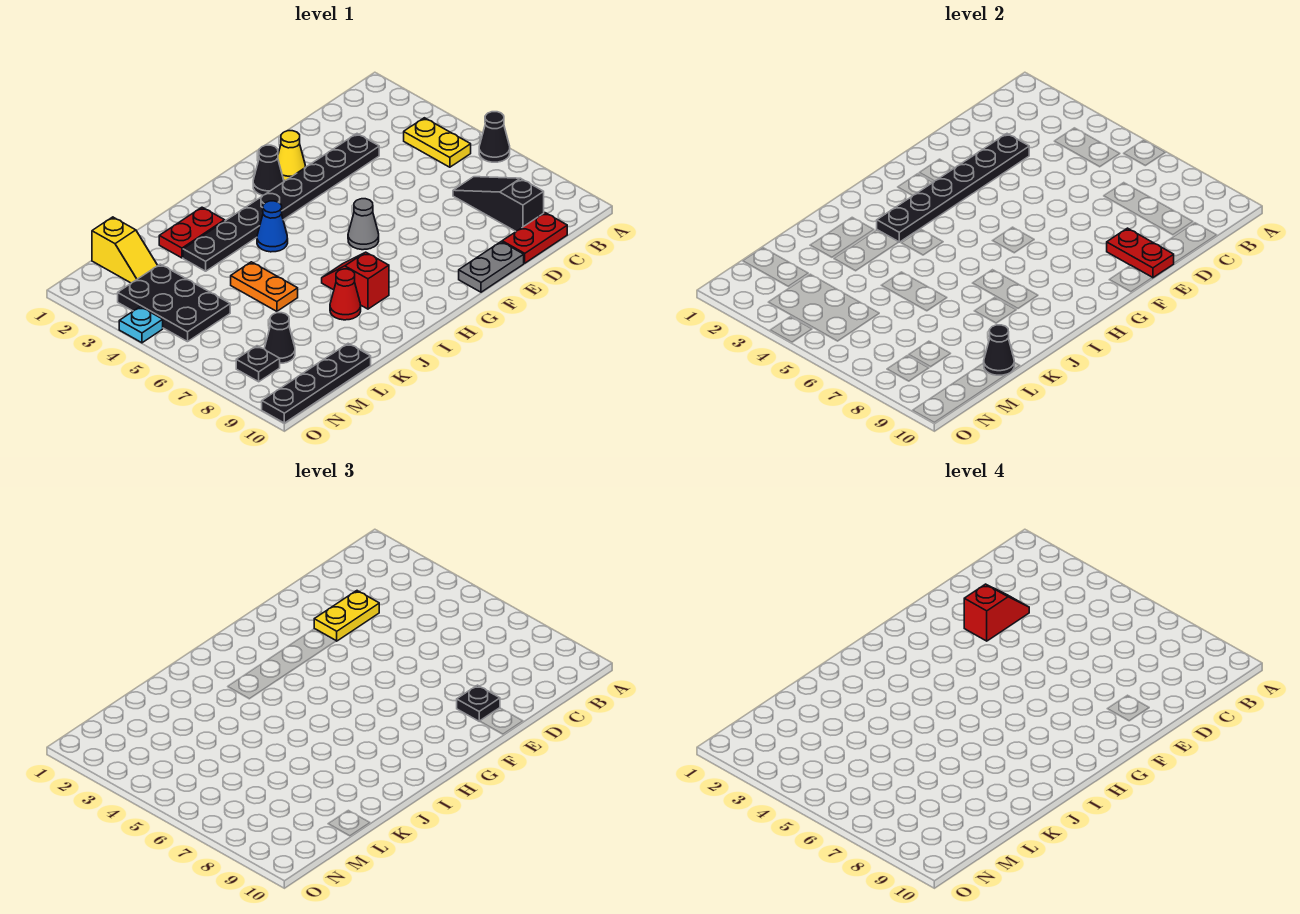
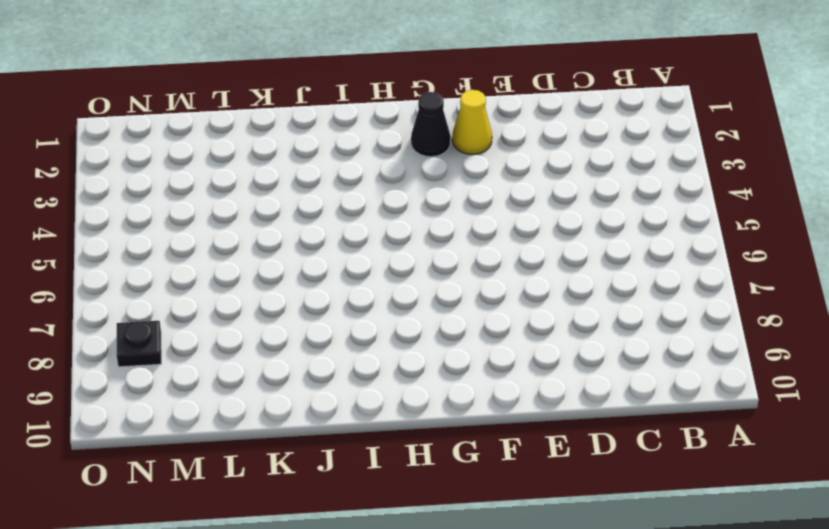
none -> black 1x1 cone [479,112,510,162]
none -> yellow 1x2 plate [404,118,471,167]
none -> black 1x3 slope [453,177,544,231]

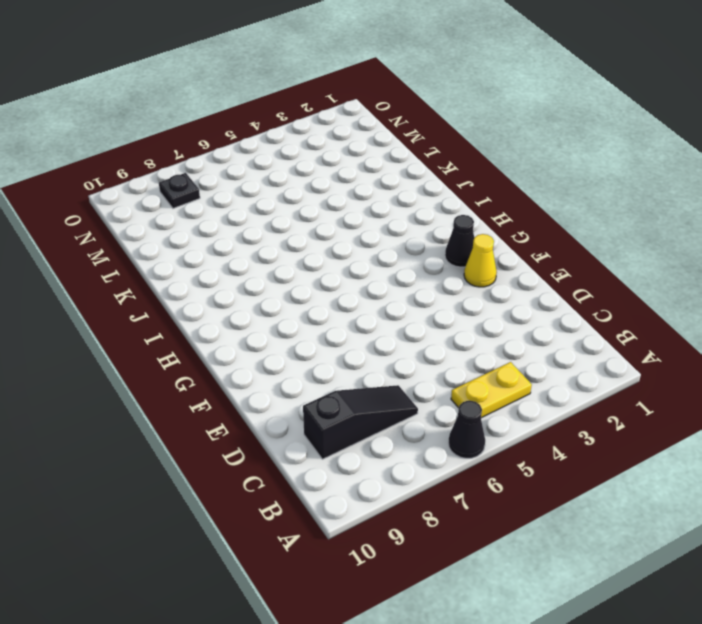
none -> red 1x2 plate [502,213,567,263]
none -> black 1x8 plate [183,134,379,271]
none -> grey 1x2 plate [459,242,524,292]

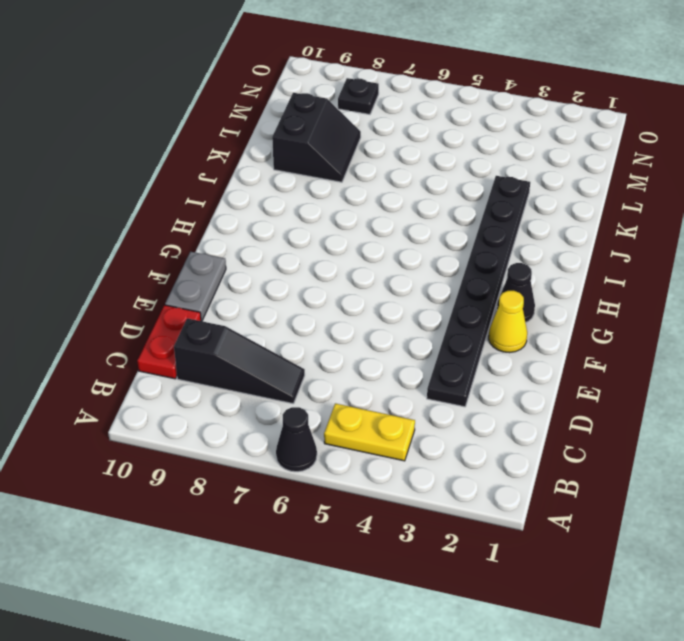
black 2x2 slope [272,93,361,182] -> none
none -> grey 1x1 cone [348,199,379,250]
none -> blue 1x1 cone [257,201,288,252]
none -> red 1x2 slope [322,252,389,309]

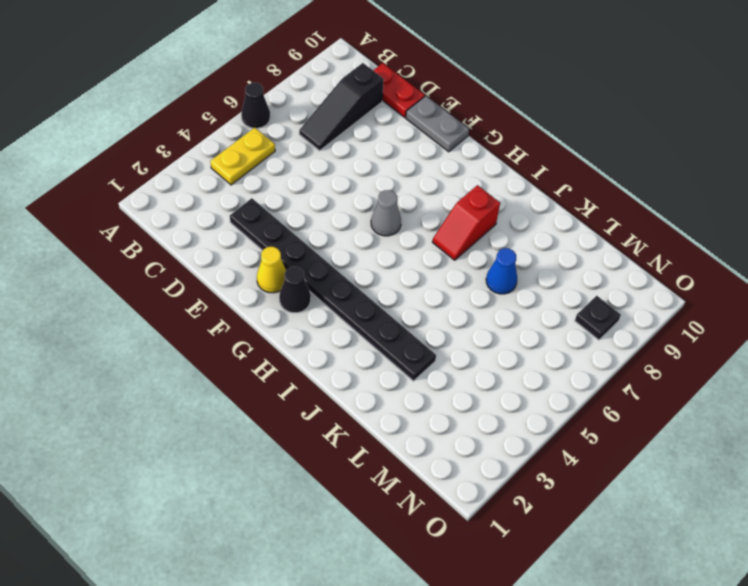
blue 1x1 cone [486,248,517,294] -> blue 1x1 cone moved to [257,201,288,252]
none -> red 1x2 plate [159,207,225,258]
none -> red 1x1 cone [330,269,361,320]
none -> orange 1x2 plate [231,262,298,311]

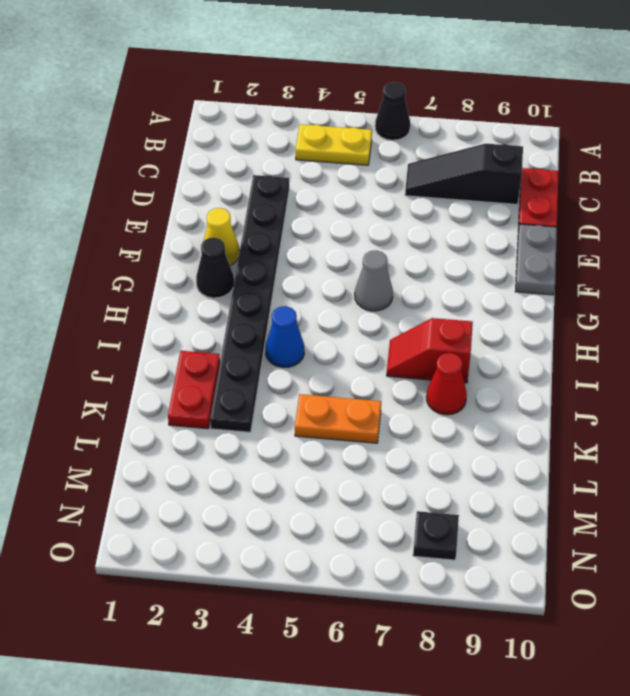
none -> black 1x4 plate [262,343,371,423]
none -> yellow 1x2 slope [92,217,158,283]
none -> black 2x3 plate [118,264,230,342]

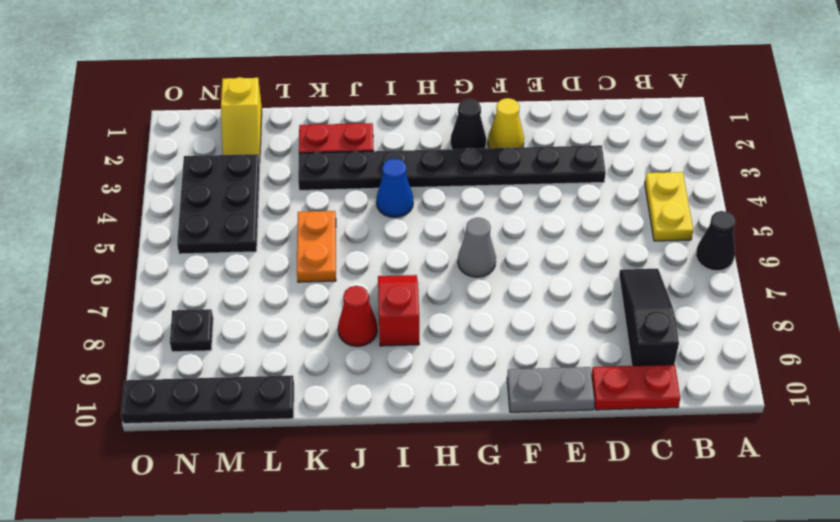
none -> black 1x1 cone [265,313,295,363]
none -> cyan 1x1 plate [119,307,163,343]
none -> black 1x6 plate [877,134,1029,242]

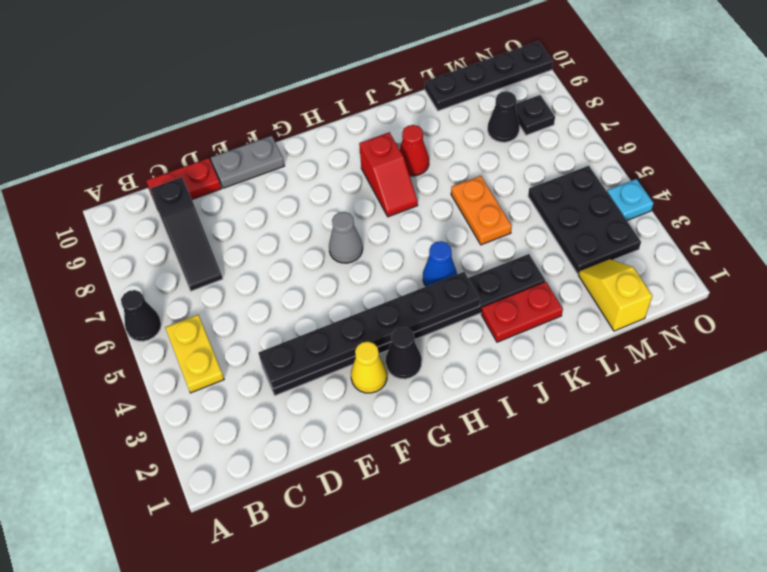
none -> red 1x2 plate [1107,228,1174,278]
none -> black 1x1 cone [984,325,1014,375]
none -> yellow 1x2 plate [314,591,379,641]

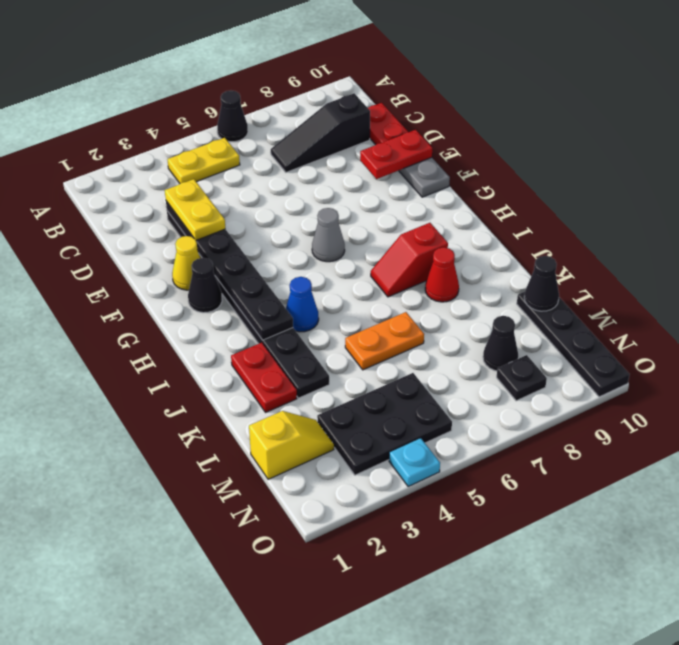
none -> black 1x1 plate [457,685,500,721]
none -> red 1x2 slope [964,584,1029,641]

